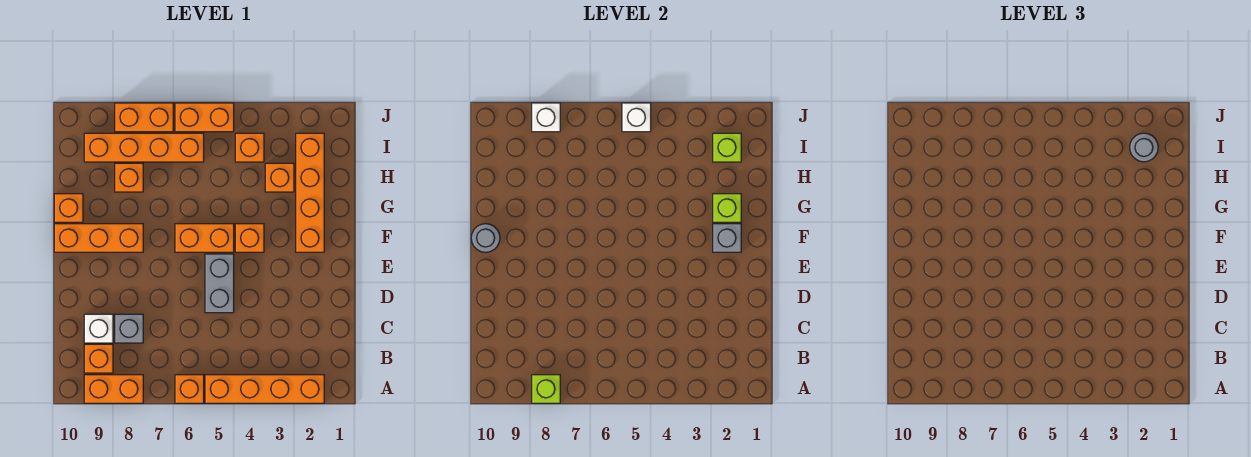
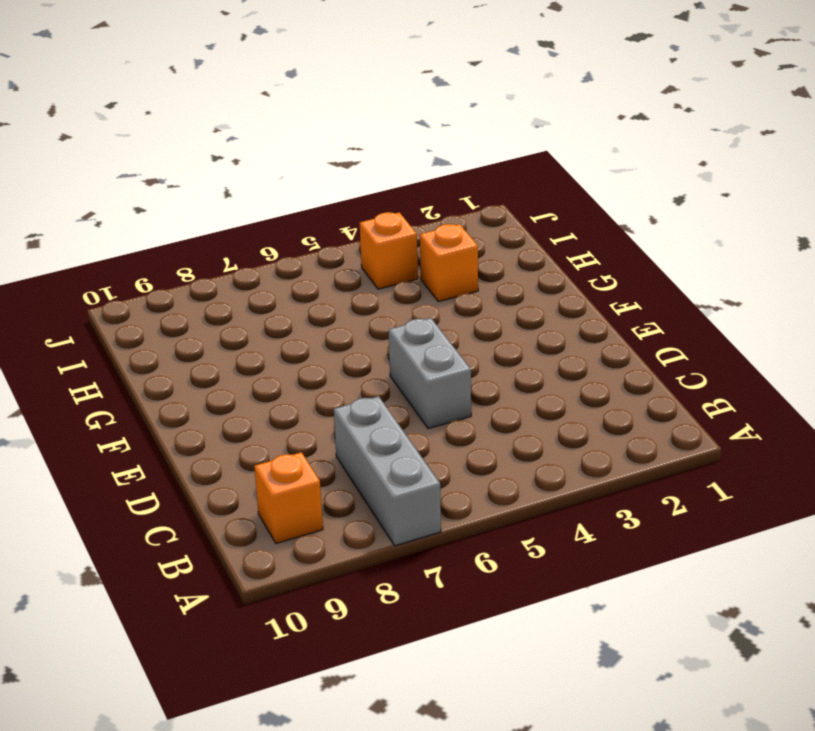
grey 1x3 brick [334,396,441,546] -> none
none -> orange 1x4 brick [205,375,324,403]
none -> orange 1x1 brick [175,375,204,403]
none -> orange 1x2 brick [84,375,143,403]

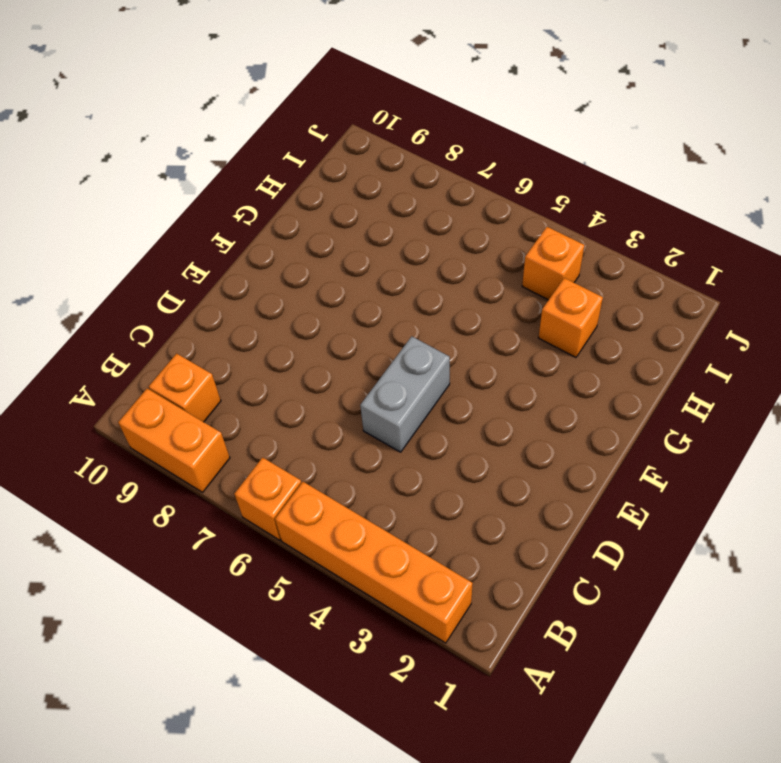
none -> grey 1x1 brick [115,314,143,343]
none -> white 1x1 brick [84,314,113,343]
none -> orange 1x4 brick [296,133,324,252]

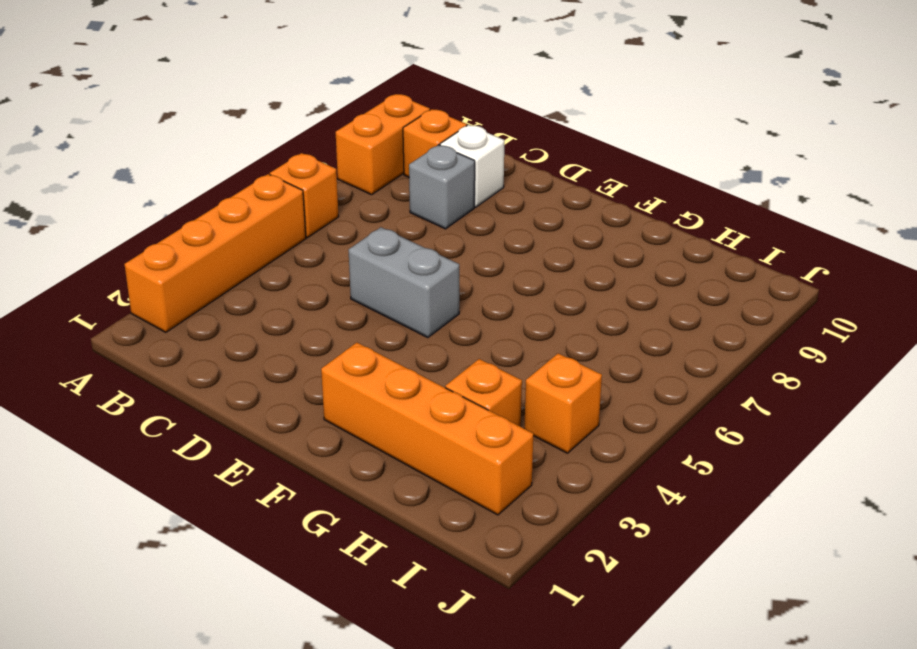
none -> orange 1x1 brick [235,224,264,252]
none -> orange 1x2 brick [175,224,234,252]
none -> orange 1x3 brick [54,224,143,252]

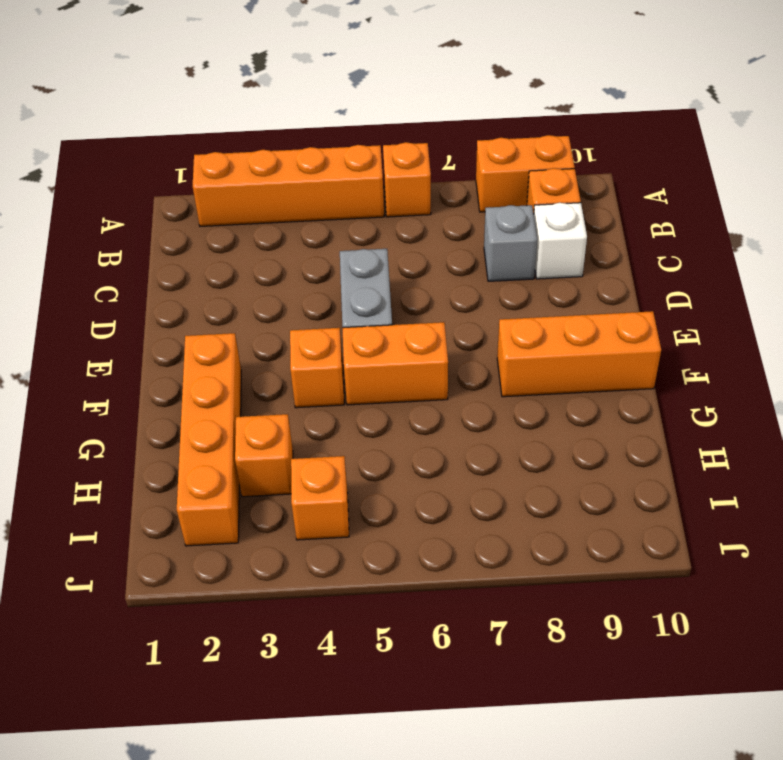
none -> orange 1x1 brick [54,194,83,222]
none -> orange 1x1 brick [115,163,143,192]
none -> orange 1x4 brick [84,133,204,162]

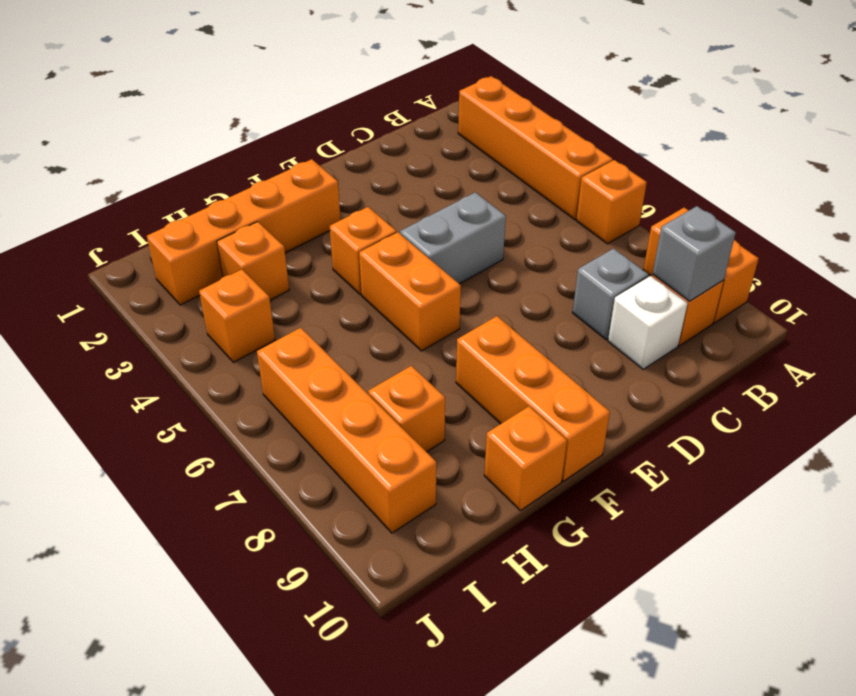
grey 1x1 brick [653,206,736,301] -> grey 1x1 brick moved to [713,224,741,252]
none -> orange 1x2 brick [175,103,234,132]
none -> orange 1x2 brick [115,103,173,132]
none -> lime 1x1 brick [532,375,560,403]

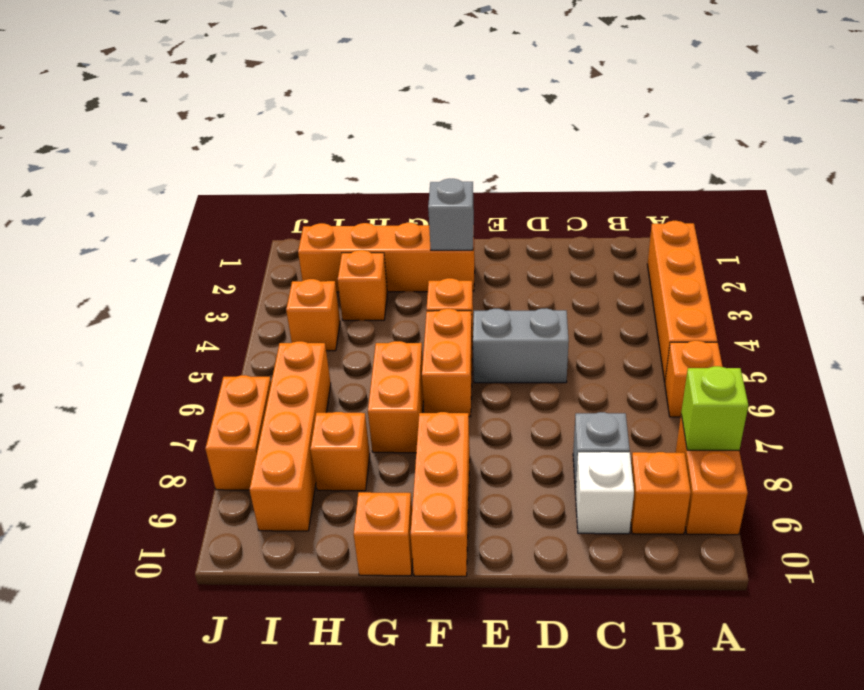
orange 1x2 brick [368,341,423,453] -> orange 1x2 brick moved to [175,103,234,132]
none -> grey 1x1 round brick [471,224,500,252]
none -> lime 1x1 brick [713,194,741,222]
none -> lime 1x1 brick [713,133,741,162]

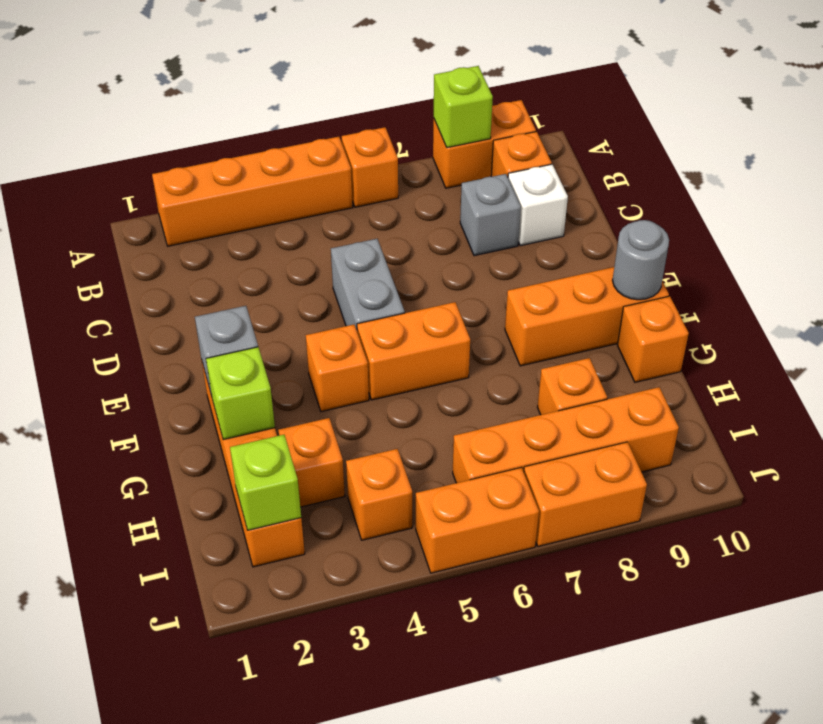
none -> white 1x1 brick [622,103,651,132]
none -> white 1x1 brick [532,103,560,132]
none -> grey 1x1 round brick [1130,133,1158,162]

